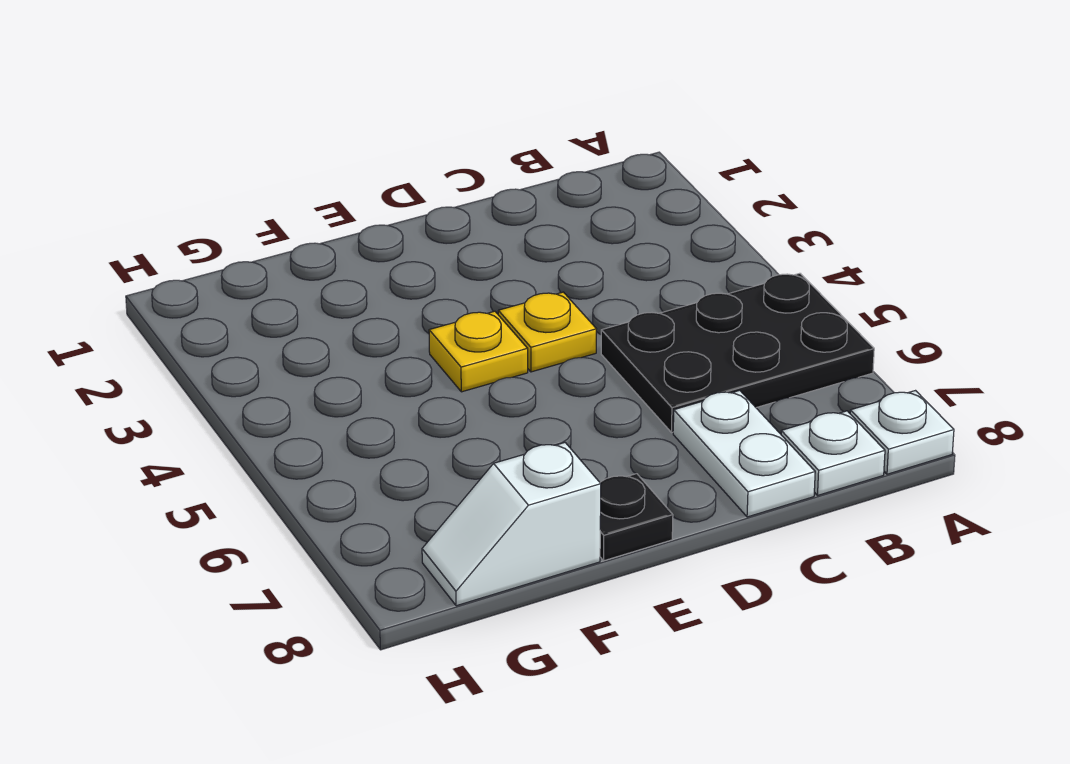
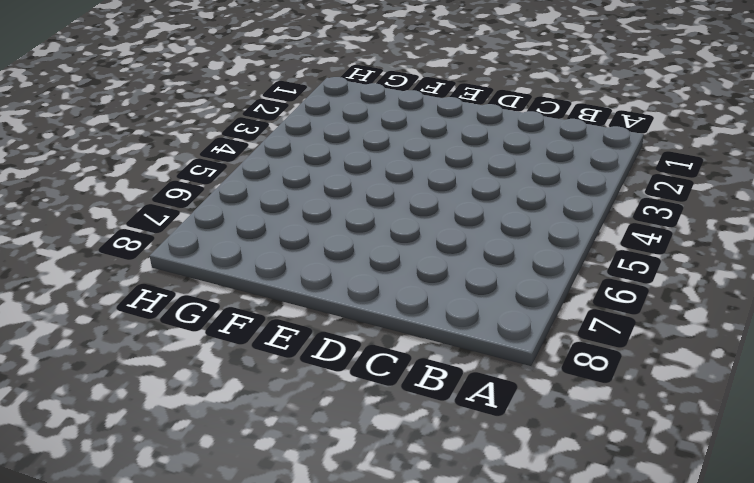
none -> black 2x3 plate [601,273,874,433]
none -> white 1x1 plate [850,391,954,474]

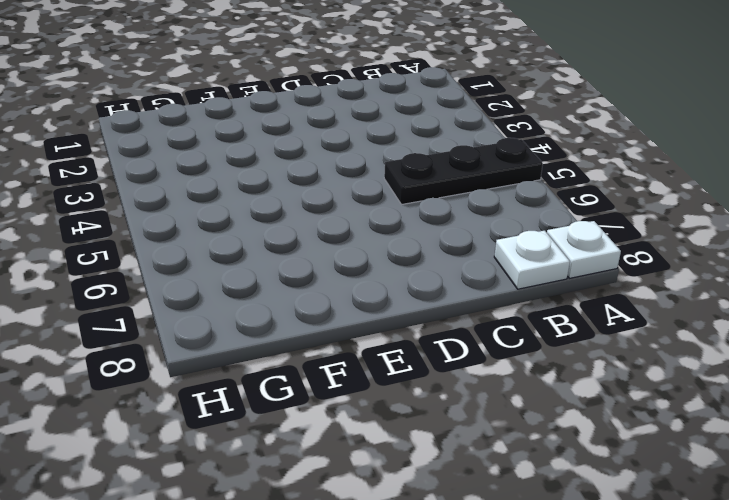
black 1x3 plate [384,138,543,205] -> black 2x3 plate [601,273,874,433]
none -> white 1x2 plate [673,390,815,517]
none -> yellow 1x1 plate [498,292,596,372]

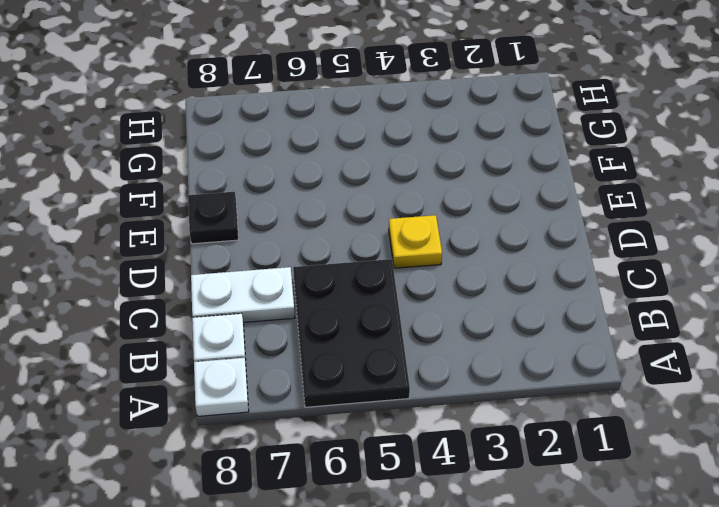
none -> yellow 1x1 plate [429,311,528,392]
none -> white 1x2 slope [422,443,601,606]

